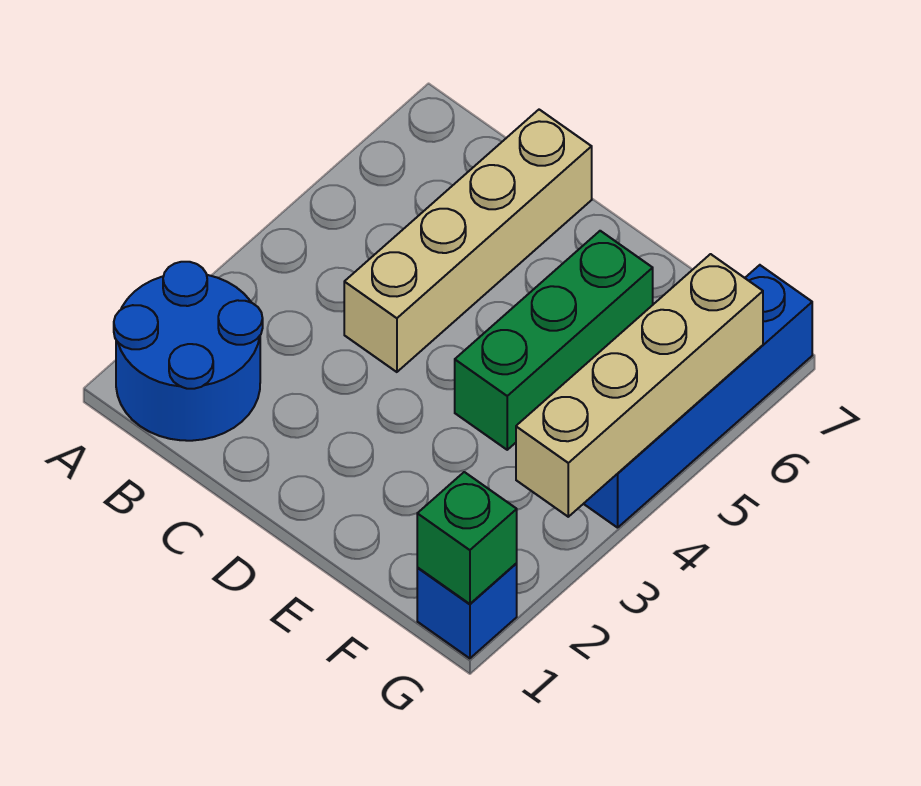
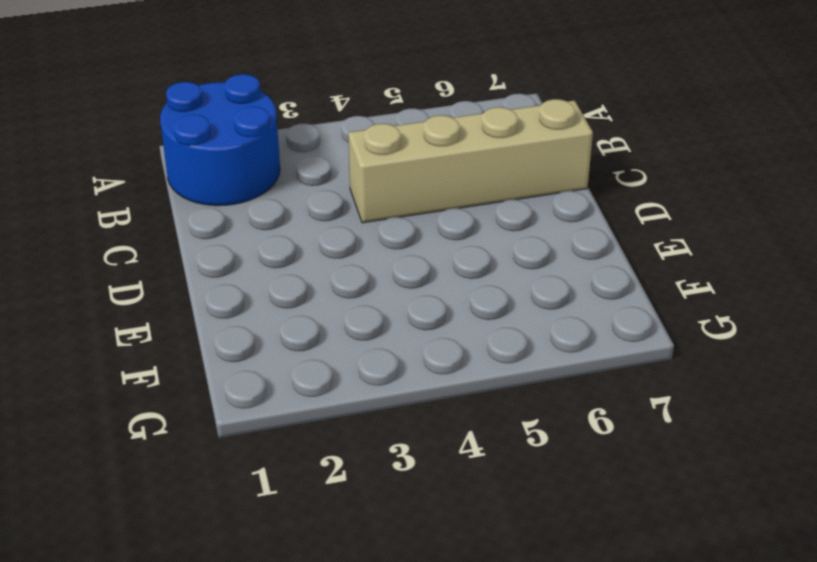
none -> green 1x3 brick [455,231,653,450]
none -> blue 1x1 brick [417,563,517,658]

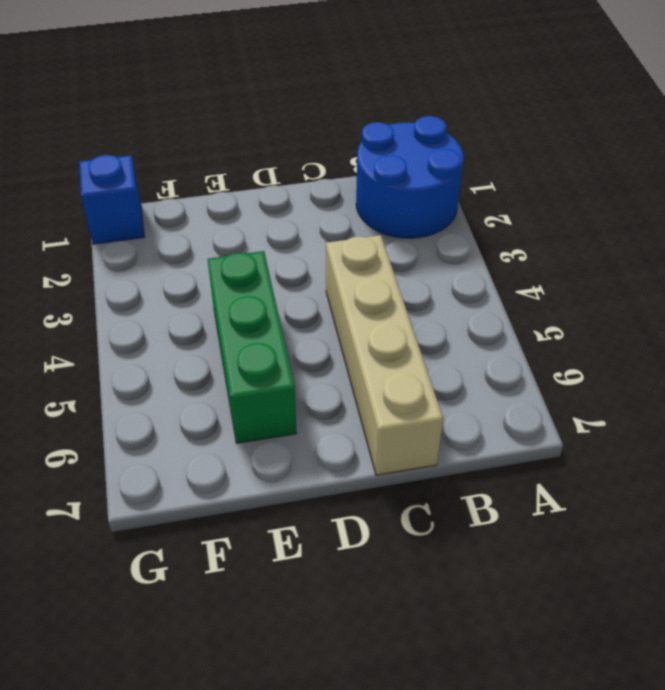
none -> blue 1x4 brick [584,265,812,528]
none -> green 1x1 brick [417,472,517,604]

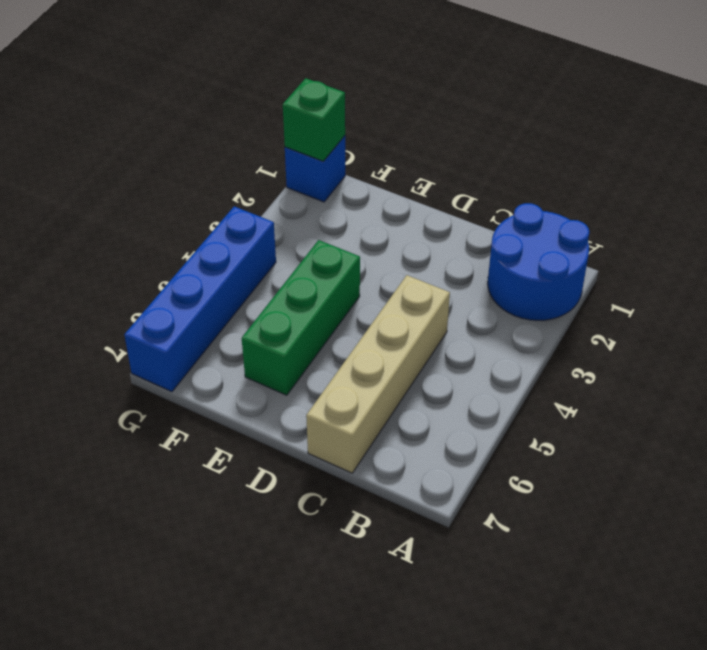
none -> tan 1x4 brick [516,254,763,517]

